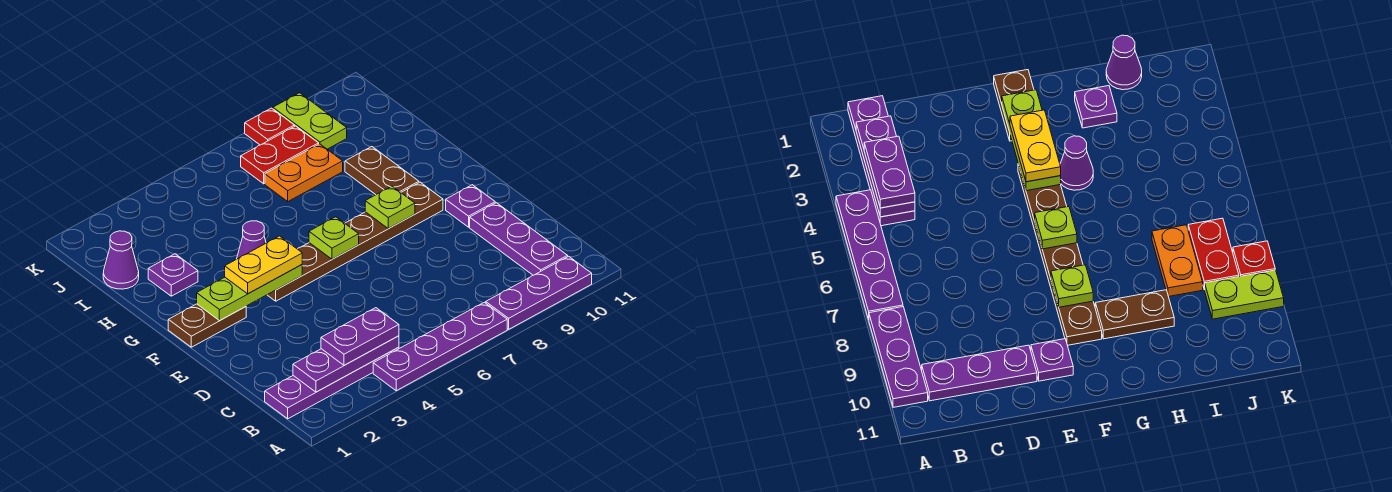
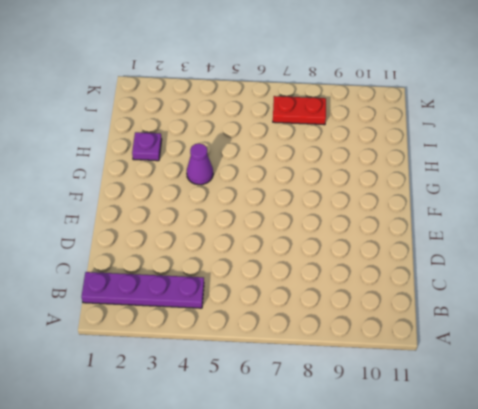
none -> purple 1x4 plate [373,302,507,391]
none -> purple 1x3 plate [486,256,592,329]
none -> purple 1x3 plate [470,203,568,275]

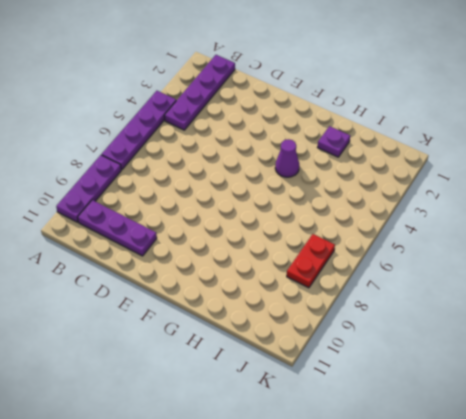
none -> purple 1x1 plate [446,185,495,227]
none -> brown 1x2 plate [168,304,246,347]
none -> brown 1x6 plate [268,182,443,301]

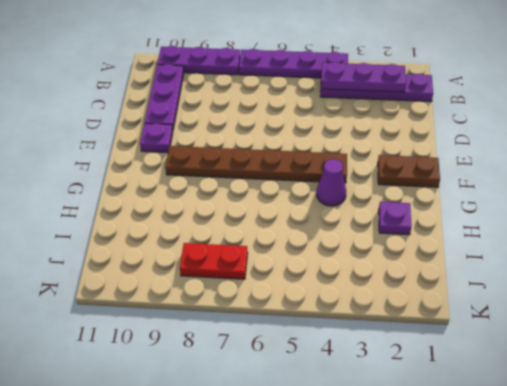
none -> brown 1x2 plate [345,147,419,195]
none -> purple 1x1 cone [103,231,139,289]
none -> orange 1x2 plate [265,144,343,201]

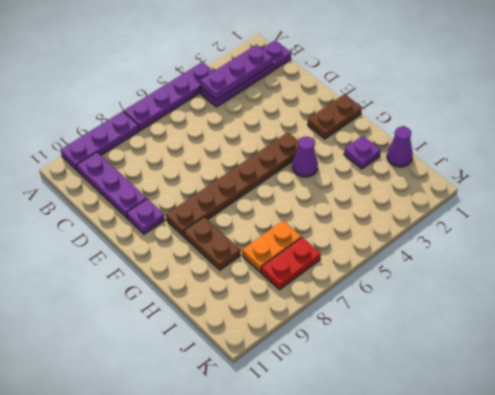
none -> lime 1x2 plate [273,93,347,149]
none -> red 1x1 plate [245,108,294,145]
none -> lime 1x3 plate [197,265,302,321]

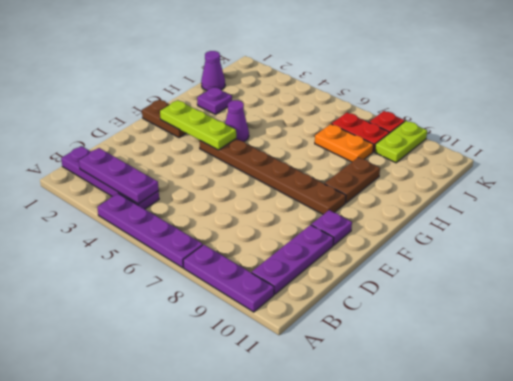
none -> lime 1x1 plate [309,217,359,259]
none -> lime 1x1 plate [365,186,415,229]
none -> purple 1x2 plate [321,308,399,365]

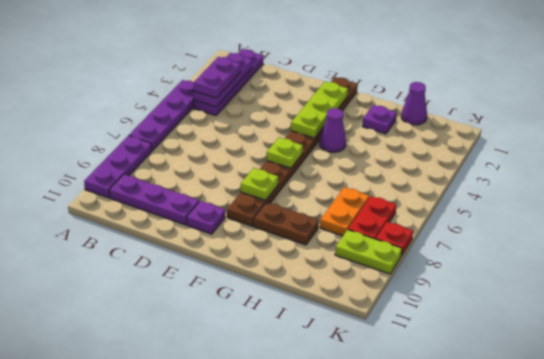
none -> yellow 1x2 plate [225,236,302,294]

